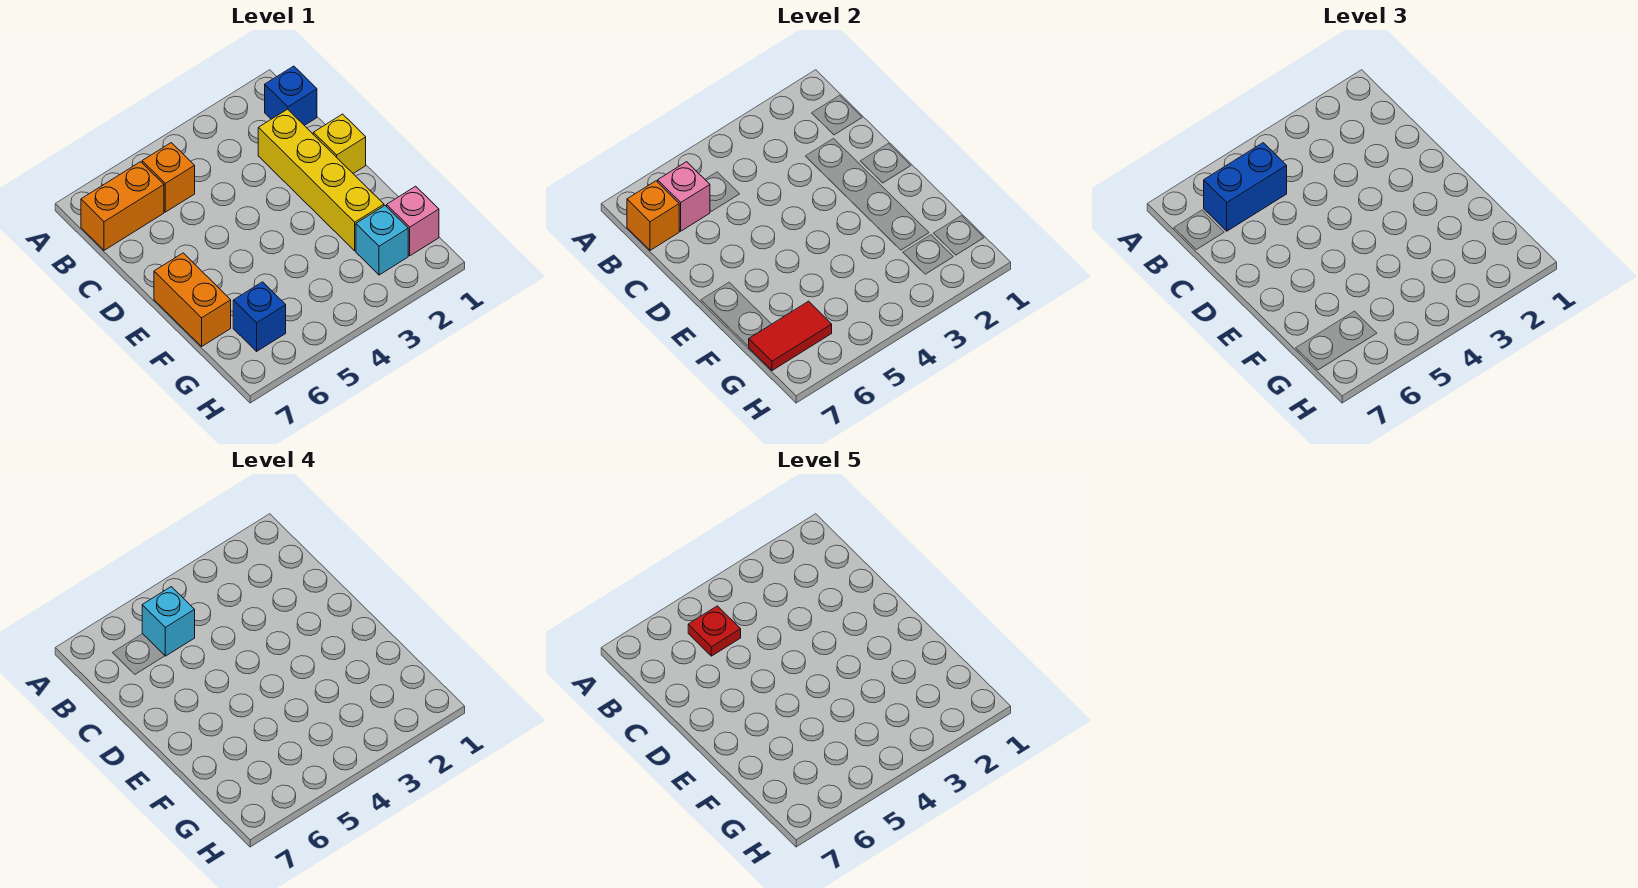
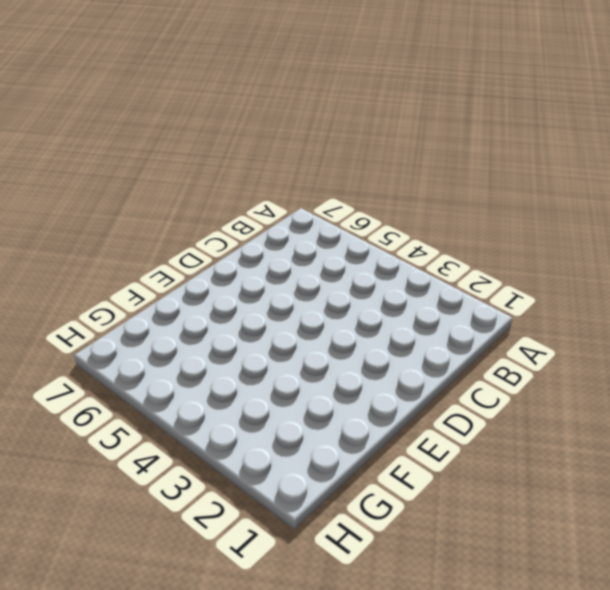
none -> blue 1x1 brick [265,66,317,126]
none -> orange 1x1 brick [142,143,195,212]
none -> orange 1x2 brick [81,162,164,250]

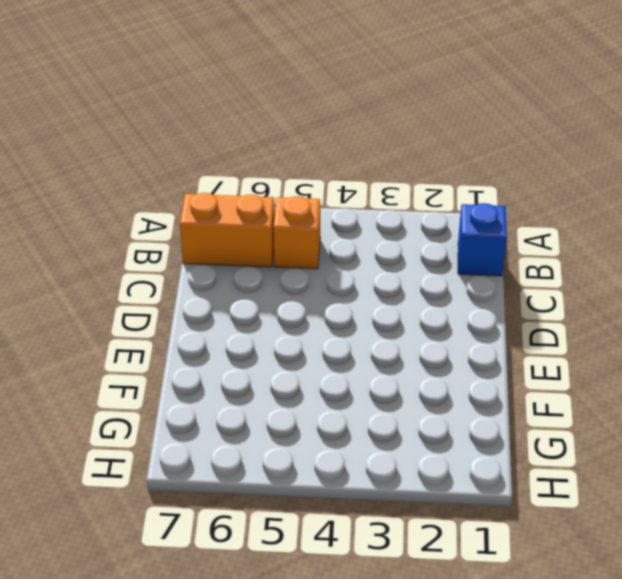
none -> yellow 1x4 brick [258,109,384,251]
none -> yellow 1x1 brick [313,114,366,173]
none -> orange 1x2 brick [154,253,231,346]

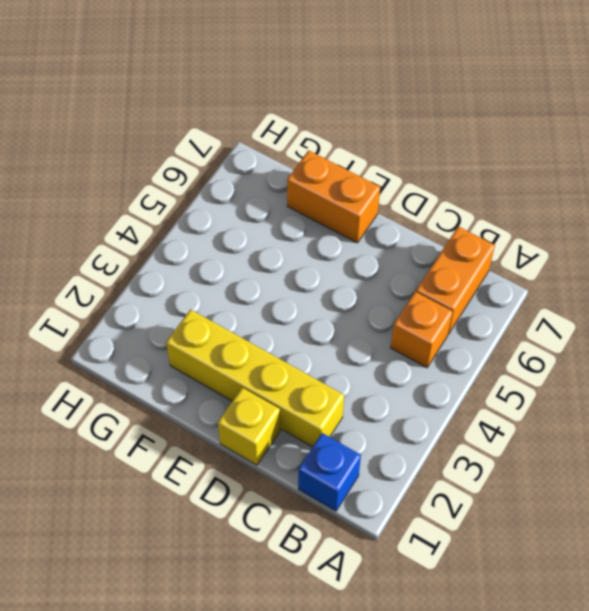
none -> pink 1x1 brick [387,186,439,256]
none -> cyan 1x1 brick [356,206,408,275]
none -> blue 1x1 brick [233,282,286,351]

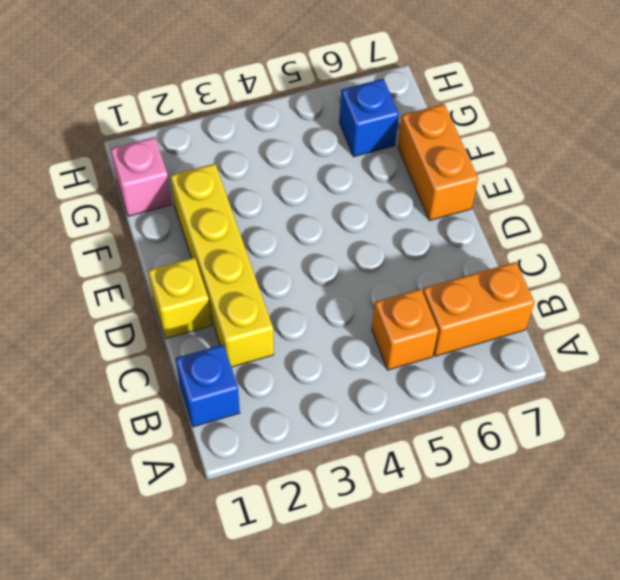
none -> cyan 1x1 brick [356,206,408,275]
none -> pink 1x1 brick [658,162,710,231]
none -> orange 1x1 brick [627,181,679,250]

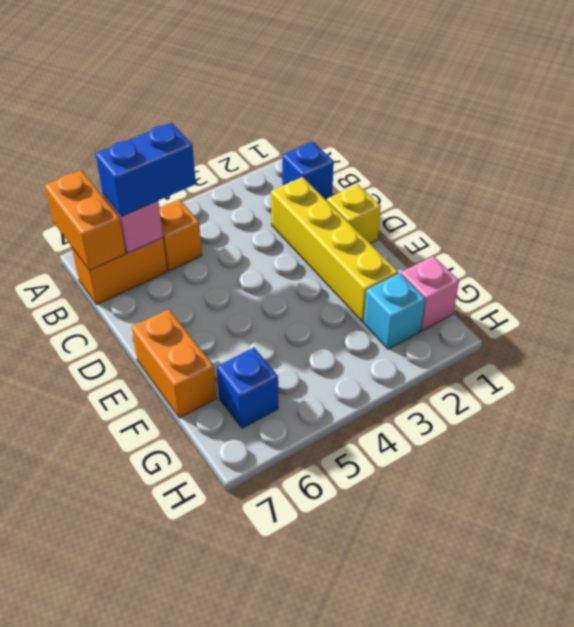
orange 1x2 brick [45,170,126,270] -> orange 1x1 brick [627,181,679,250]
none -> red 1x2 tile [748,301,832,371]
none -> cyan 1x1 brick [142,587,195,656]
none -> red 1x1 plate [688,606,741,656]

